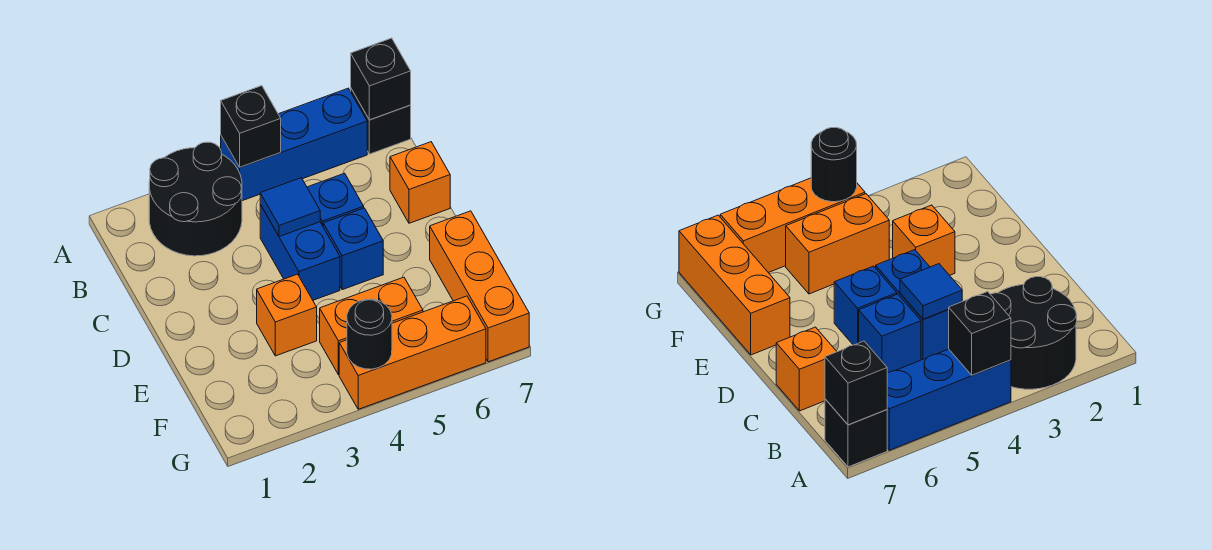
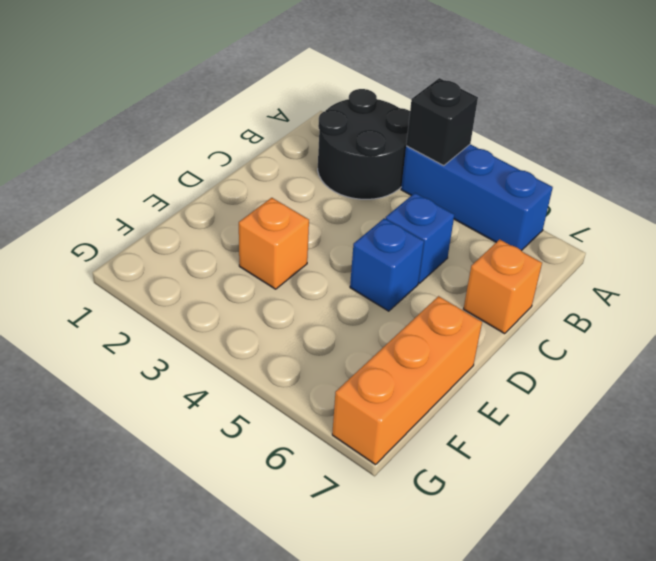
none -> black 1x1 brick [351,89,411,154]
none -> blue 1x2 brick [260,205,340,300]
none -> orange 1x2 brick [320,277,423,375]

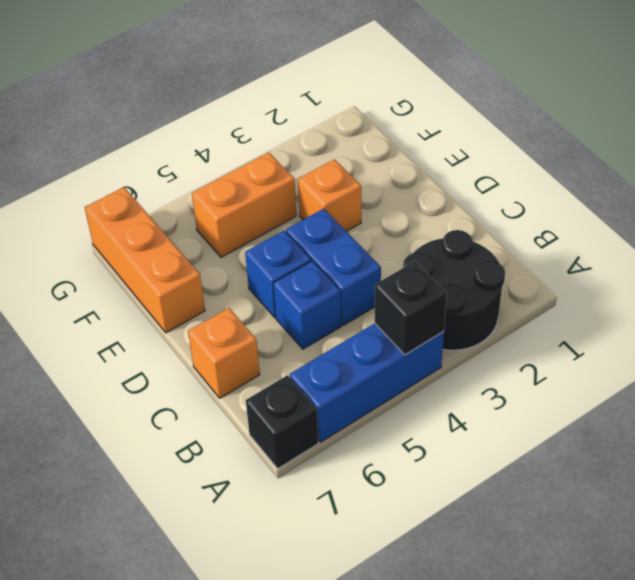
none -> orange 1x3 brick [339,296,486,409]
none -> black 1x1 brick [351,38,411,120]
none -> blue 1x1 tile [260,178,320,237]

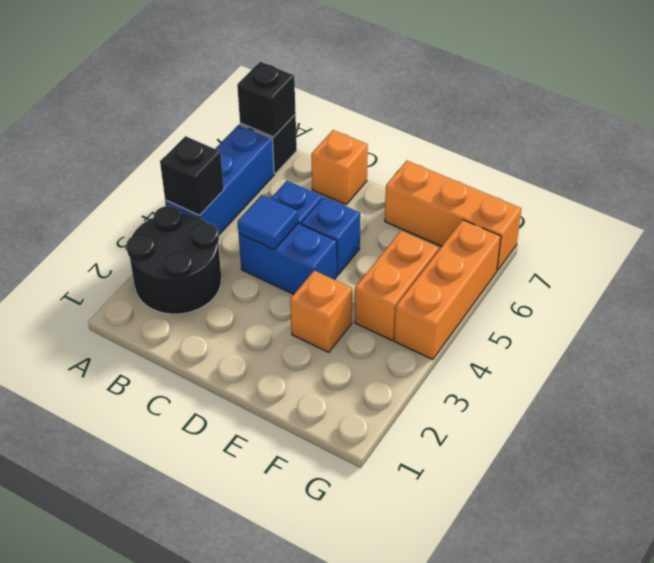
none -> black 1x1 round brick [347,299,392,369]

